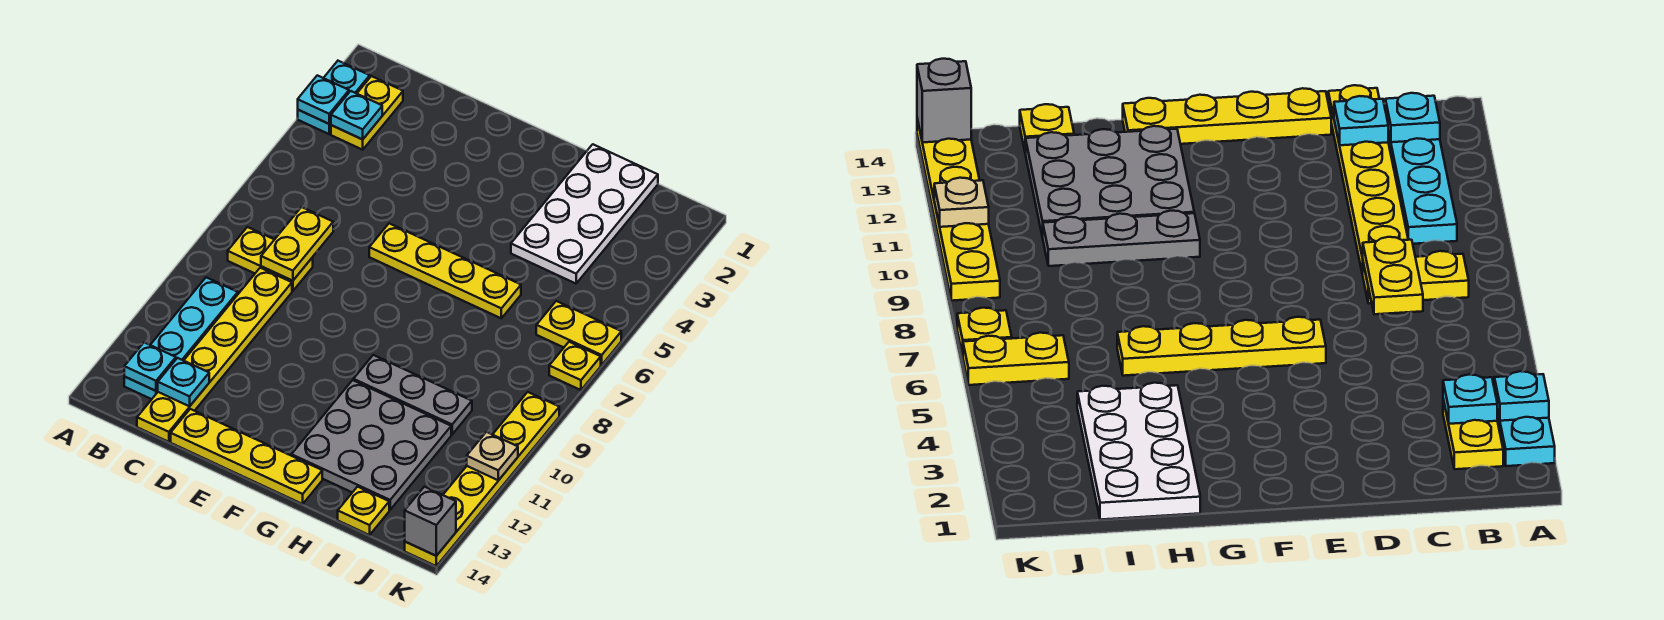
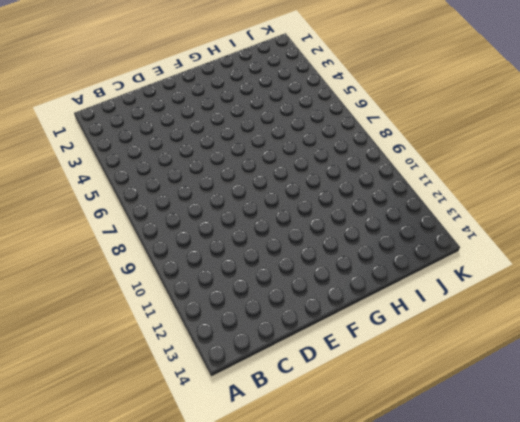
none -> cyan 1x2 plate [298,61,370,134]
none -> yellow 1x2 plate [331,76,403,150]
none -> yellow 1x2 plate [228,227,313,291]

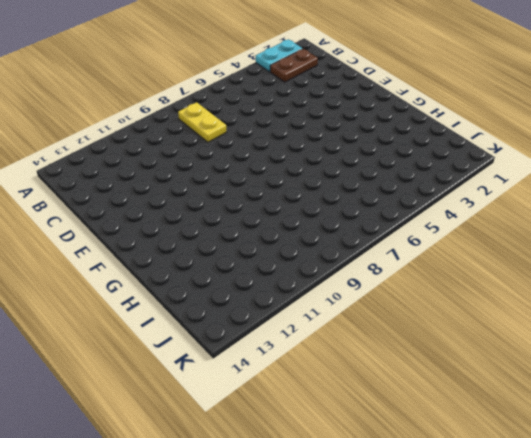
brown 1x2 plate [270,49,318,82] -> yellow 1x2 plate [331,76,403,150]
none -> cyan 1x4 plate [124,277,238,399]
none -> yellow 1x6 plate [137,268,292,442]
none -> yellow 1x4 plate [171,409,322,504]

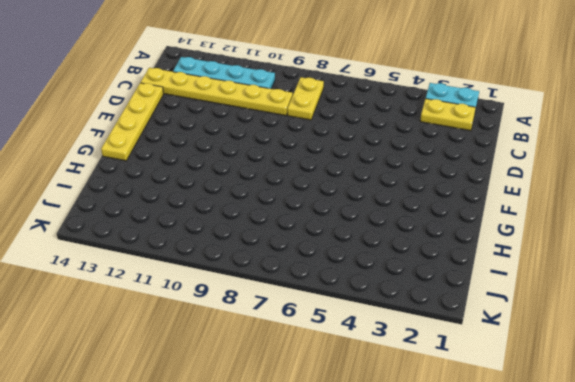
none -> yellow 1x4 plate [369,223,521,318]
none -> grey 1x3 plate [354,355,472,434]
none -> grey 3x3 plate [292,380,451,510]

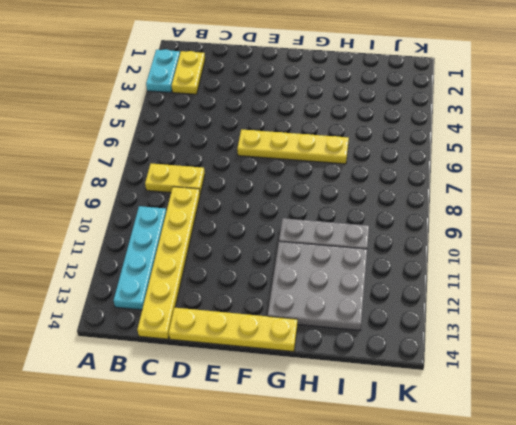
none -> white 2x4 plate [511,144,658,284]
none -> yellow 1x1 plate [338,487,389,535]
none -> yellow 1x2 plate [536,301,621,365]

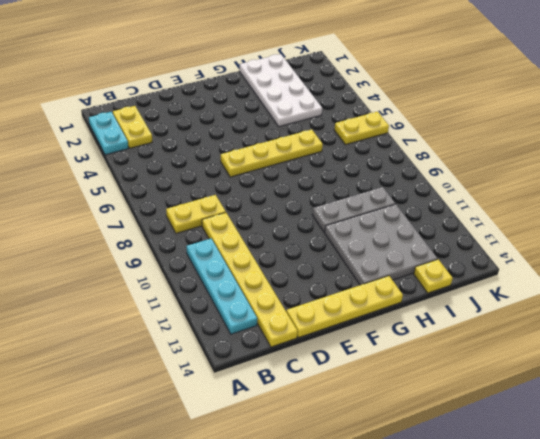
none -> yellow 1x1 plate [549,342,601,390]
none -> yellow 1x6 plate [405,392,559,566]
none -> cyan 1x1 plate [298,75,349,124]

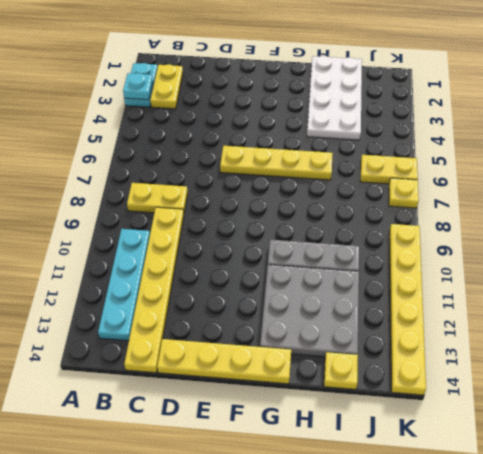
none -> cyan 1x1 plate [331,91,382,139]
none -> cyan 1x1 plate [124,342,176,391]
none -> yellow 1x2 plate [261,207,333,281]

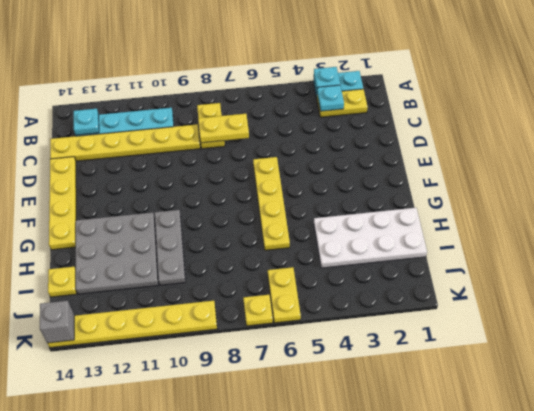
none -> cyan 1x1 plate [157,358,209,406]
none -> tan 1x1 plate [467,432,518,480]

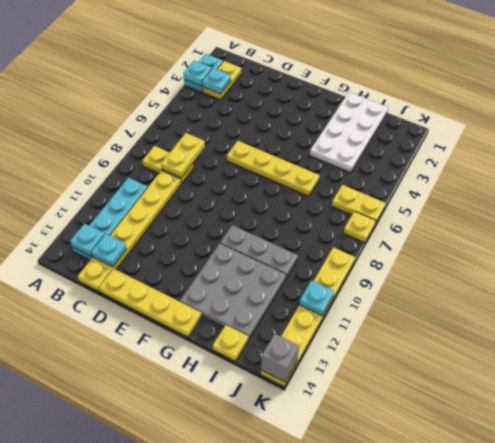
cyan 1x1 plate [299,281,334,315] -> tan 1x1 plate [467,432,518,480]

